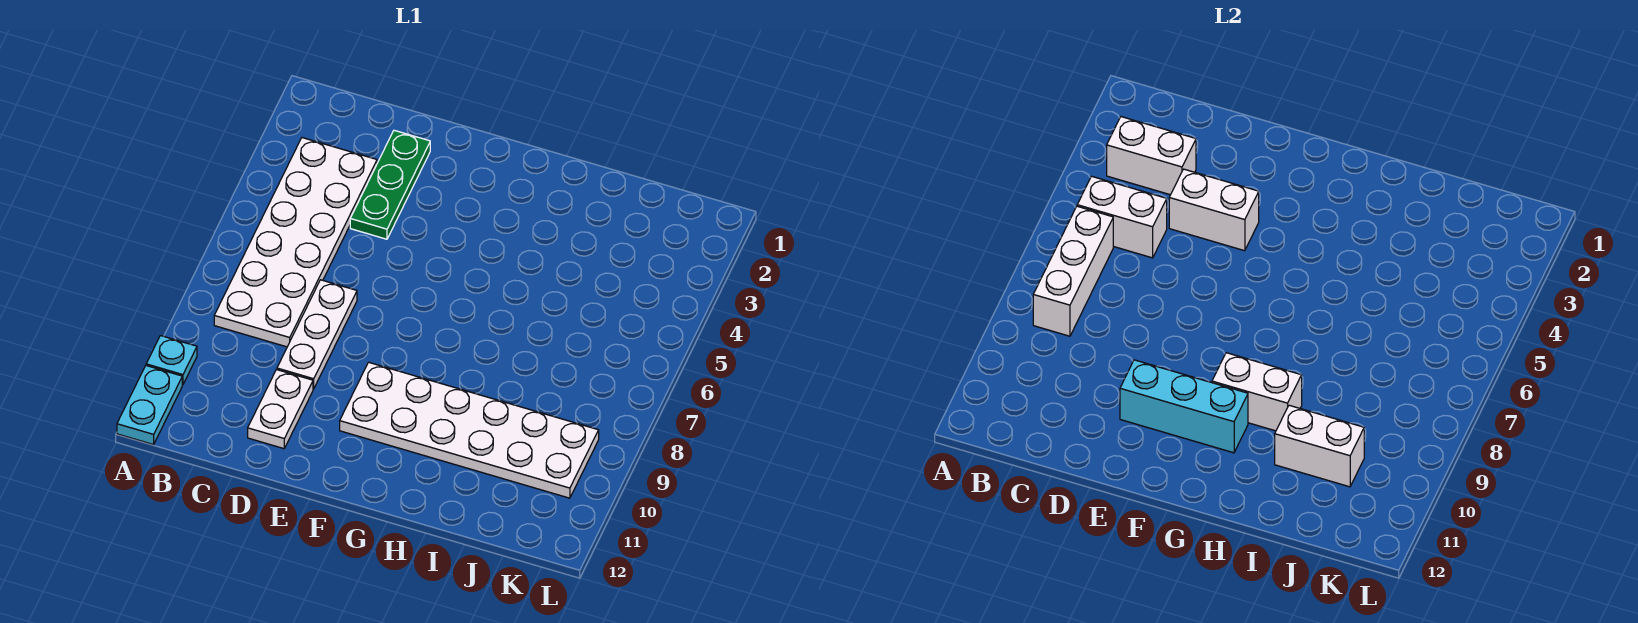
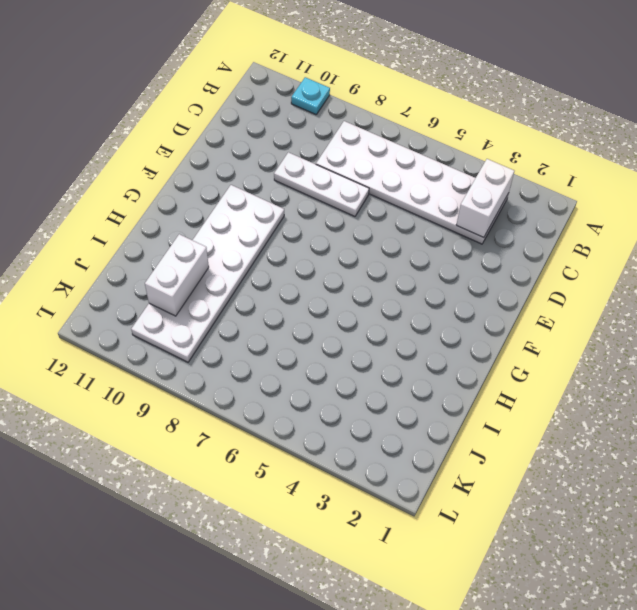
none -> cyan 1x2 plate [117,366,182,445]
none -> green 1x3 plate [350,130,430,239]
none -> white 1x2 plate [248,370,313,449]

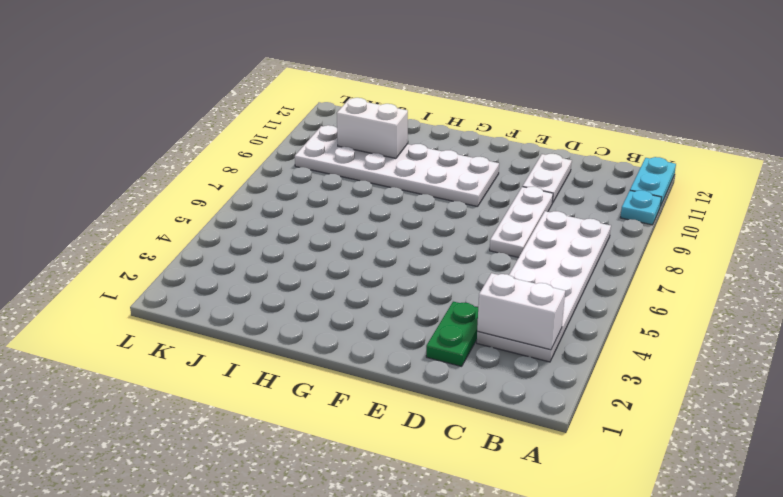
green 1x2 plate [426,302,478,366] -> green 1x3 plate [350,130,430,239]
none -> white 1x2 brick [1077,176,1167,258]
none -> white 1x3 brick [1033,206,1113,336]
none -> white 1x2 brick [1169,169,1259,251]

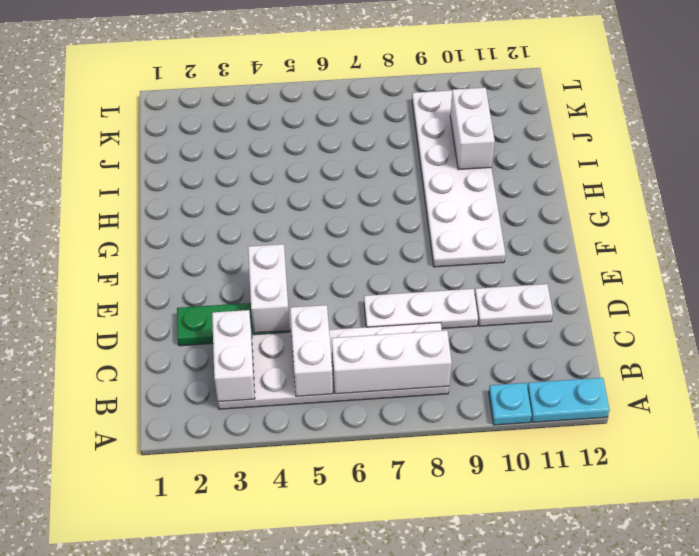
none -> cyan 1x3 brick [1120,360,1248,453]
none -> white 1x2 brick [1212,353,1302,431]

